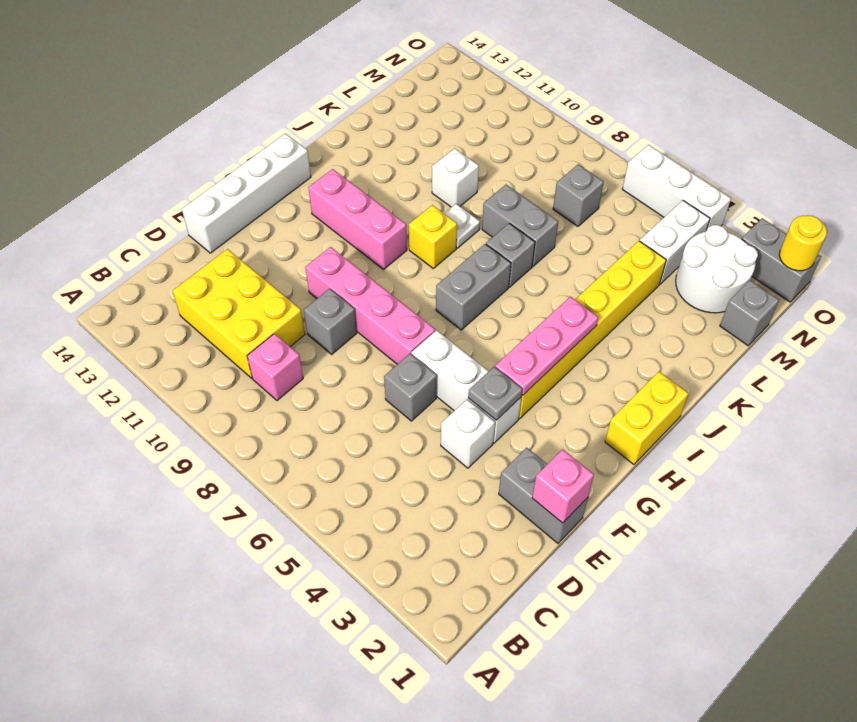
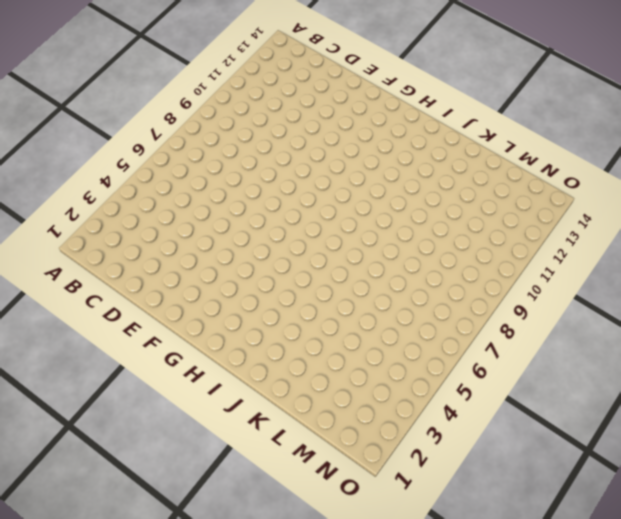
none -> pink 1x1 brick [247,334,303,401]
none -> yellow 2x3 brick [173,249,305,378]
none -> grey 1x2 brick [499,448,588,543]

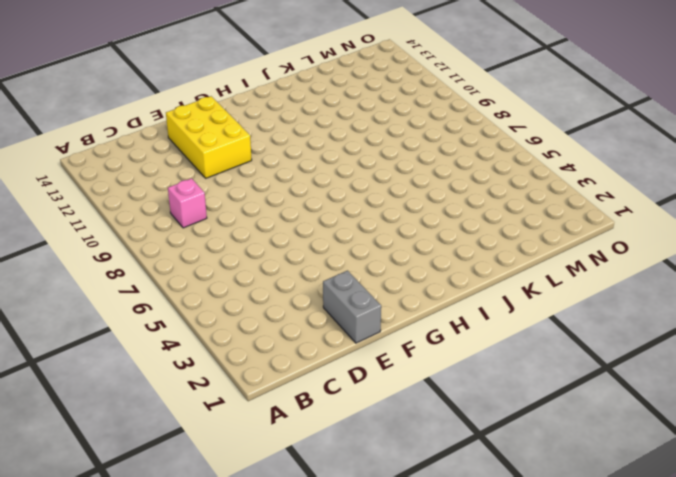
yellow 2x3 brick [166,96,252,178] -> yellow 2x3 brick moved to [173,249,305,378]
none -> white 1x1 brick [441,400,495,468]
none -> grey 1x1 brick [384,354,437,421]
none -> grey 1x1 brick [304,289,357,354]

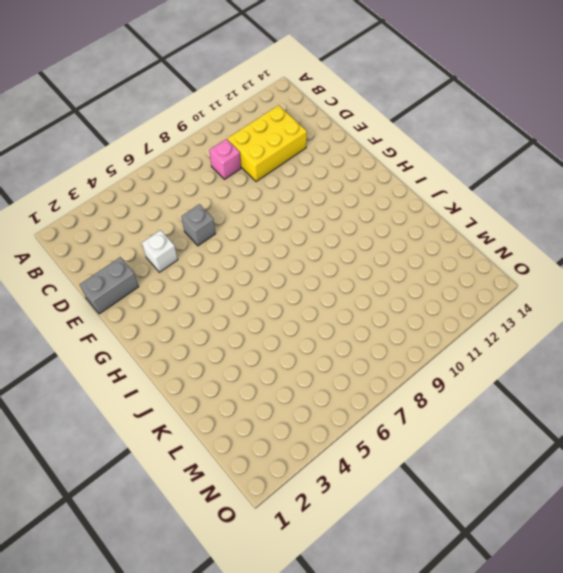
none -> grey 1x1 brick [304,289,357,354]
none -> white 1x4 brick [182,133,311,253]
none -> white 1x3 brick [411,330,521,443]

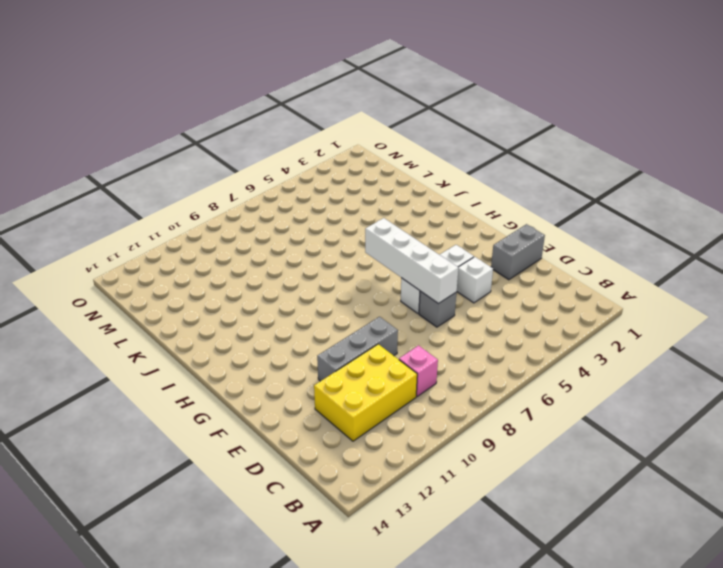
white 1x4 brick [365,218,458,304] -> white 1x4 brick moved to [182,133,311,253]
grey 1x3 brick [317,317,398,381] -> grey 1x1 brick [304,289,357,354]
none -> pink 1x4 brick [305,247,435,364]
none -> yellow 1x6 brick [519,241,666,419]
none -> yellow 1x2 brick [605,372,689,464]

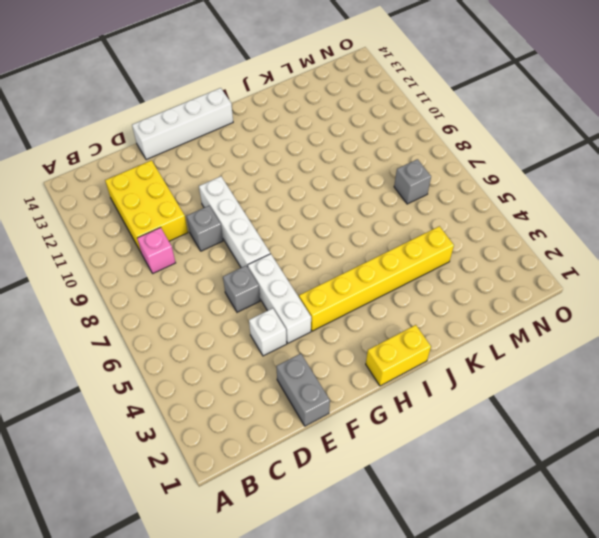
white 1x4 brick [199,176,270,268] -> pink 1x4 brick [305,247,435,364]
none -> grey 1x2 brick [436,244,511,330]
none -> pink 1x3 brick [308,169,407,269]
none -> yellow 1x1 brick [409,205,457,268]

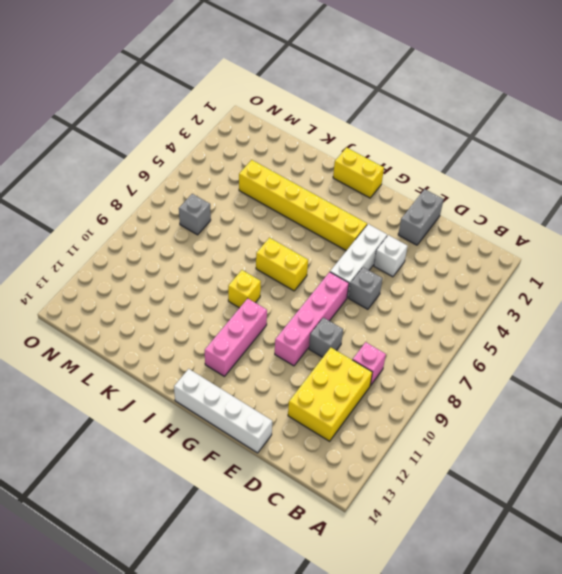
yellow 1x2 brick [256,238,308,291] -> grey 1x2 brick [436,244,511,330]
none -> grey 1x1 brick [486,223,535,287]
none -> white 1x1 plate [444,204,480,248]
none -> grey 1x2 brick [482,185,558,266]

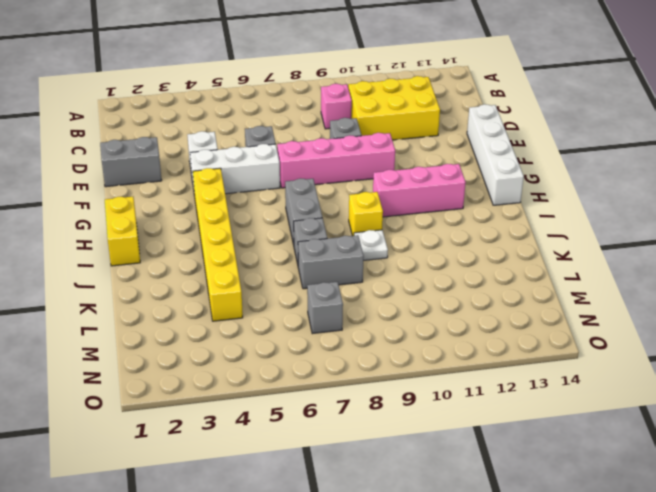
none -> white 1x1 brick [432,148,479,207]
none -> grey 1x1 brick [720,280,779,346]
none -> white 2x2 round brick [676,225,758,313]

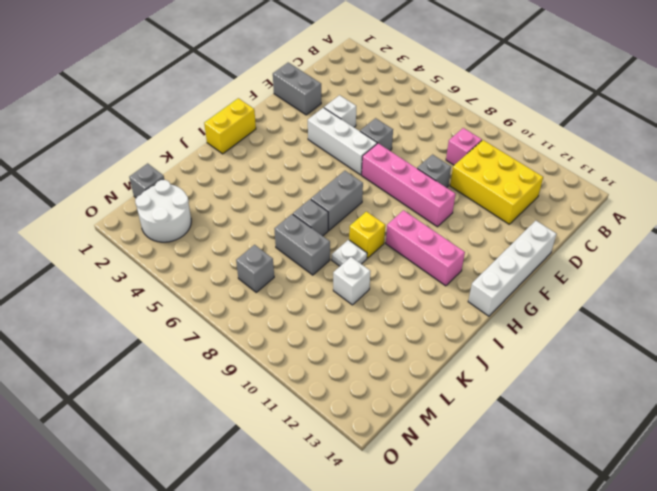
none -> yellow 1x6 brick [519,241,666,419]
none -> white 1x2 brick [640,200,710,284]
none -> grey 1x2 brick [742,218,821,302]

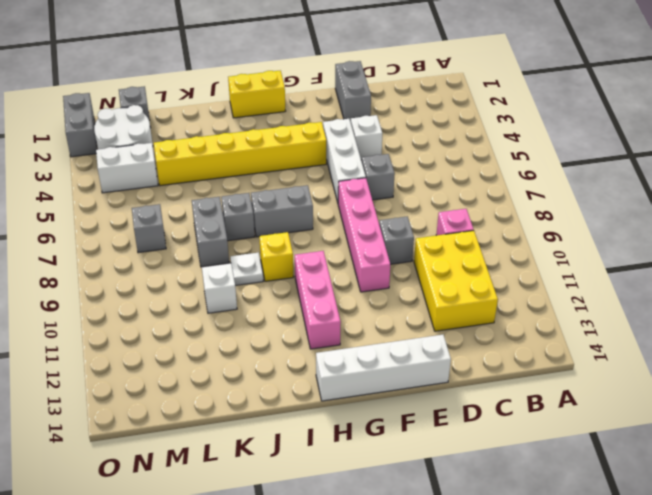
none -> white 1x3 brick [622,145,731,229]
none -> pink 1x1 brick [532,449,594,523]
none -> grey 1x1 plate [468,367,522,420]

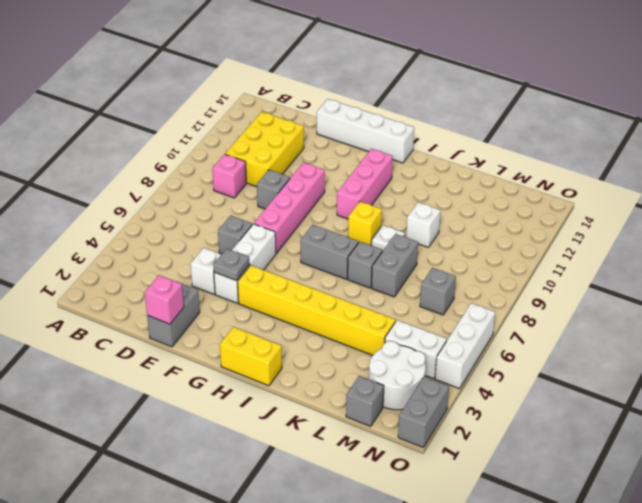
none -> pink 1x3 plate [495,297,598,395]
none -> yellow 1x1 round brick [779,215,827,271]

